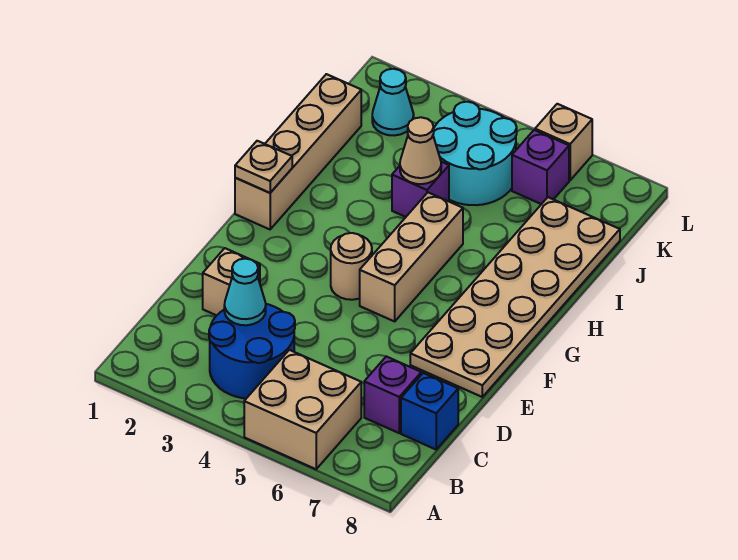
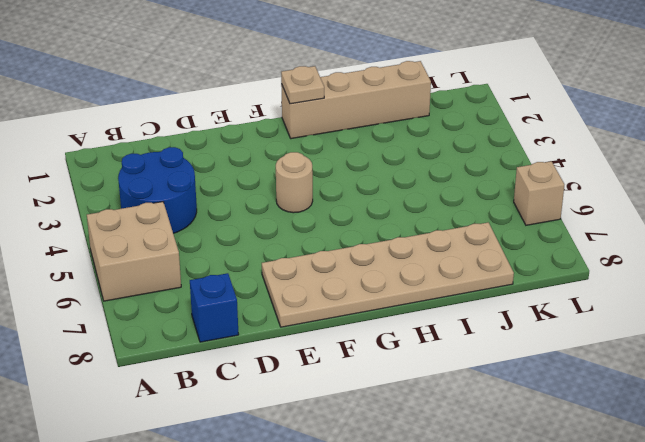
none -> purple 1x1 brick [364,356,421,433]
none -> tan 1x1 brick [203,248,260,315]
none -> tan 1x3 brick [360,193,463,321]

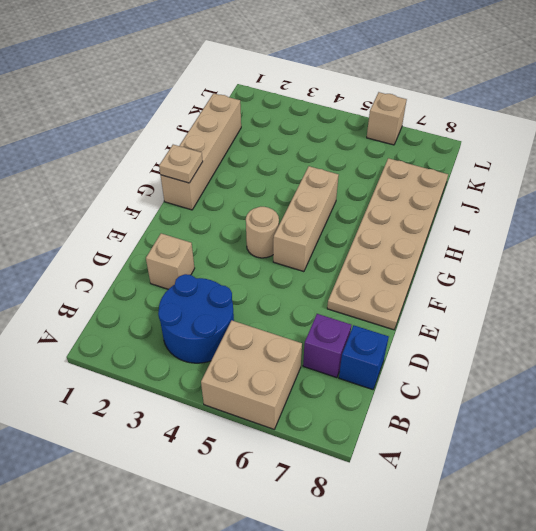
none -> purple 1x1 brick [392,162,449,217]
none -> cyan 2x2 round brick [433,102,517,205]
none -> cyan 1x1 cone [372,69,414,135]

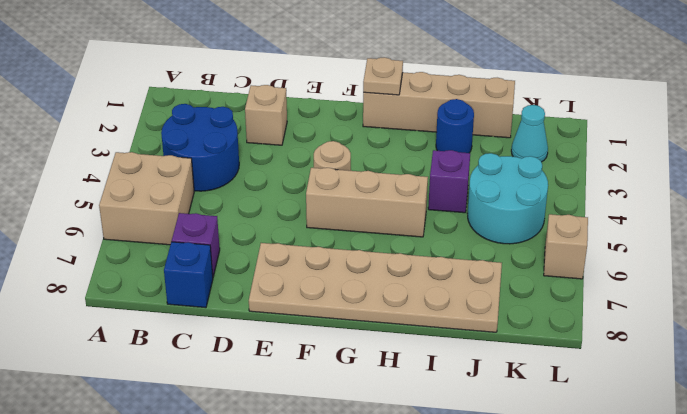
blue 1x1 round brick [436,99,474,153] -> none
none -> purple 1x1 brick [512,130,569,204]
none -> cyan 1x1 cone [224,259,266,325]
none -> tan 1x1 cone [400,117,441,184]

